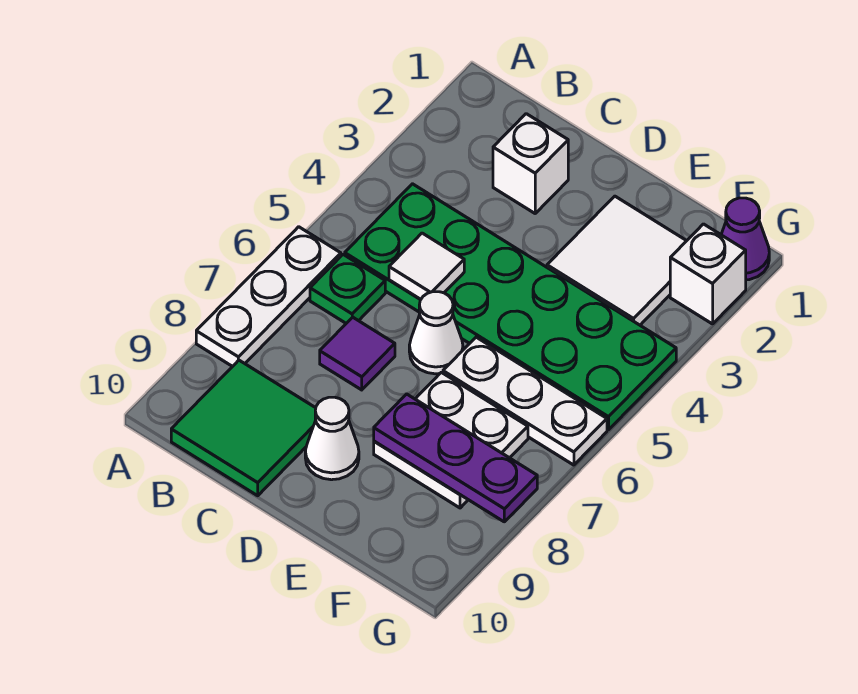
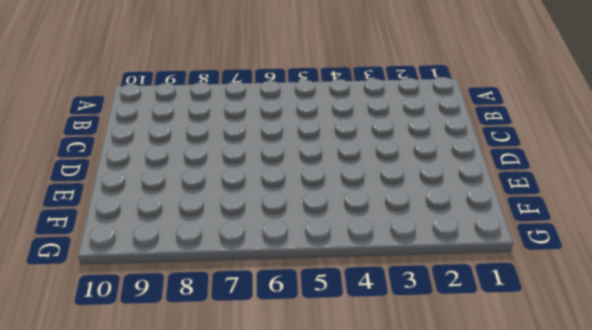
none -> white 1x3 plate [196,227,341,367]
none -> green 2x6 plate [345,184,676,430]
none -> green 1x1 plate [310,255,385,323]

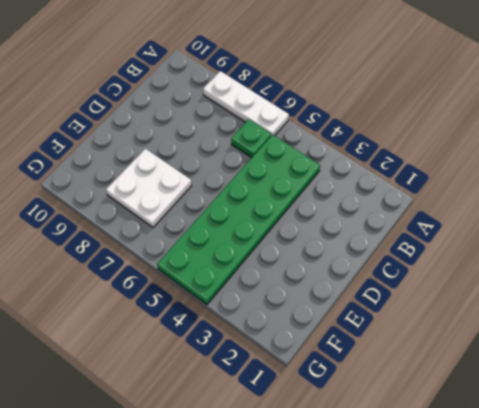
none -> green 2x2 tile [171,360,316,496]
none -> white 1x1 brick [493,114,568,213]
none -> purple 1x1 tile [320,317,395,390]

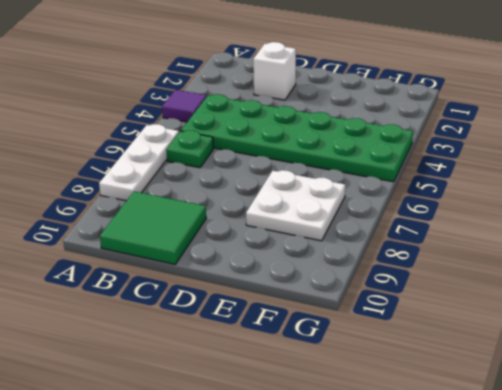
purple 1x1 tile [162,90,206,122] -> purple 1x1 tile moved to [320,317,395,390]
none -> white 1x1 cone [409,292,463,374]
none -> white 1x1 cone [305,397,359,480]
none -> white 2x2 tile [547,196,686,325]

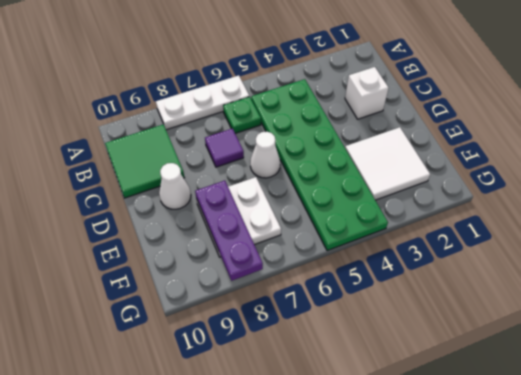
none -> white 1x3 plate [443,337,607,465]
none -> purple 1x1 cone [721,198,769,280]
none -> white 1x1 brick [670,224,746,324]

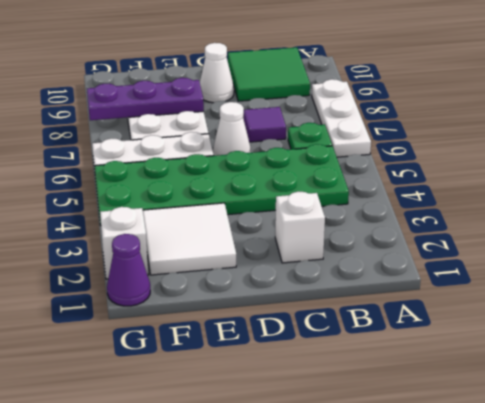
none -> white 1x1 tile [389,233,464,299]

